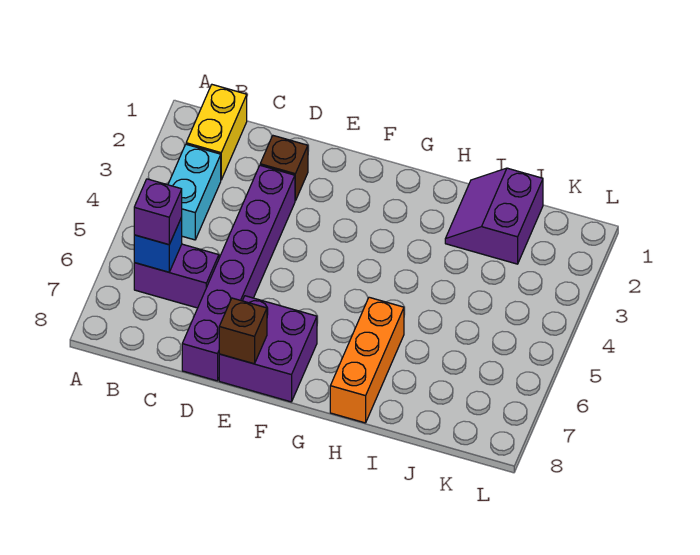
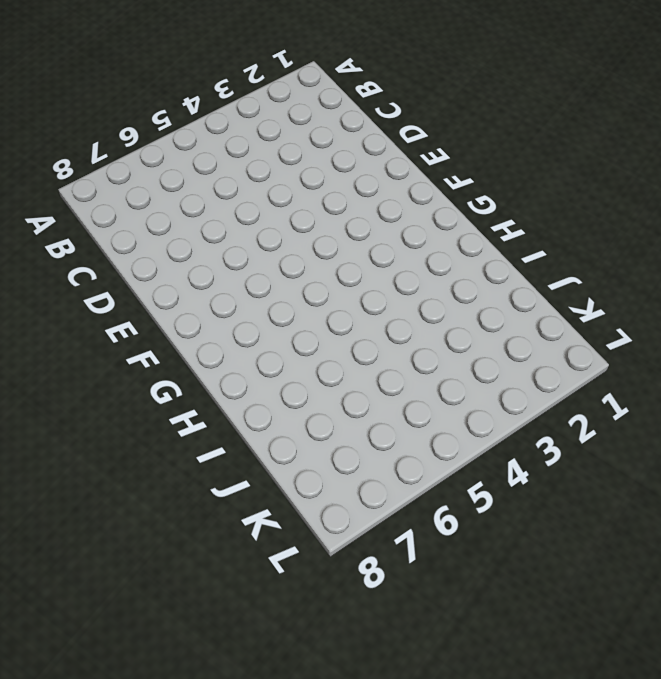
none -> yellow 1x2 brick [186,85,247,180]
none -> cyan 1x2 brick [168,144,221,240]

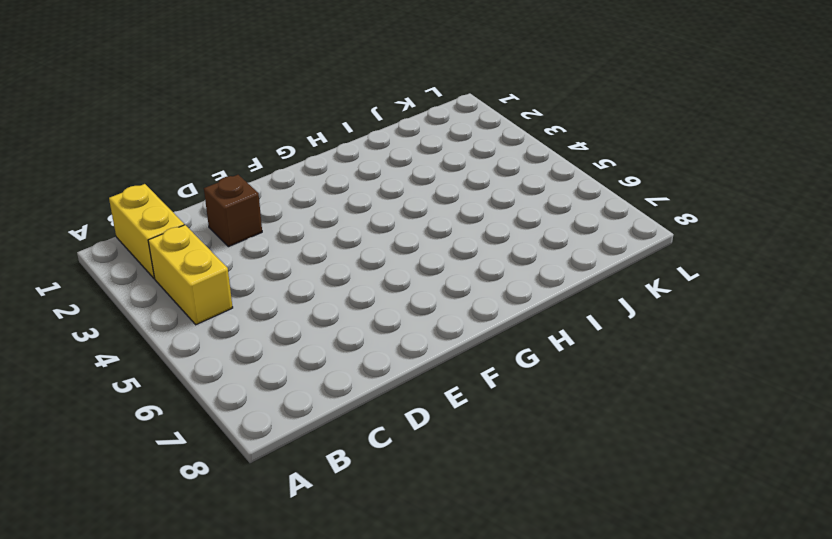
yellow 1x2 brick [148,225,233,325] -> cyan 1x2 brick [168,144,221,240]
none -> purple 1x2 brick [134,244,219,308]
none -> purple 1x6 brick [182,165,295,381]

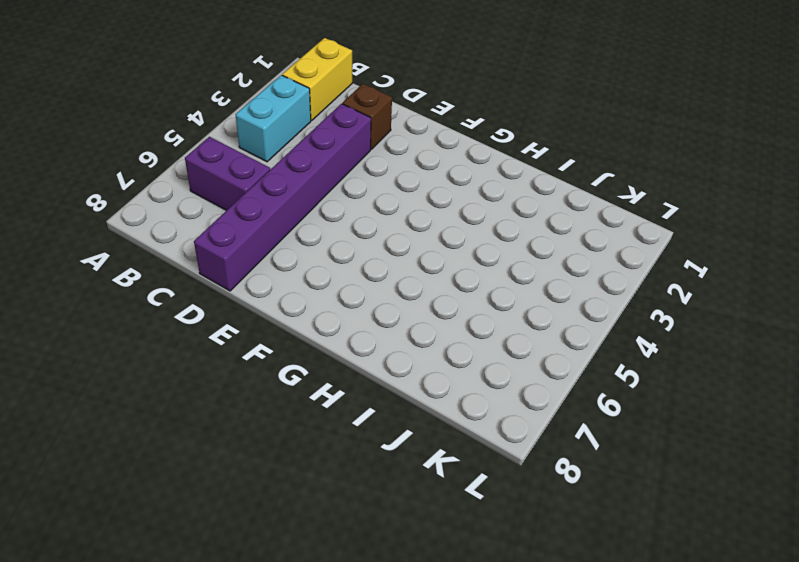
none -> purple 2x2 brick [219,296,317,402]
none -> orange 1x3 brick [330,297,404,423]

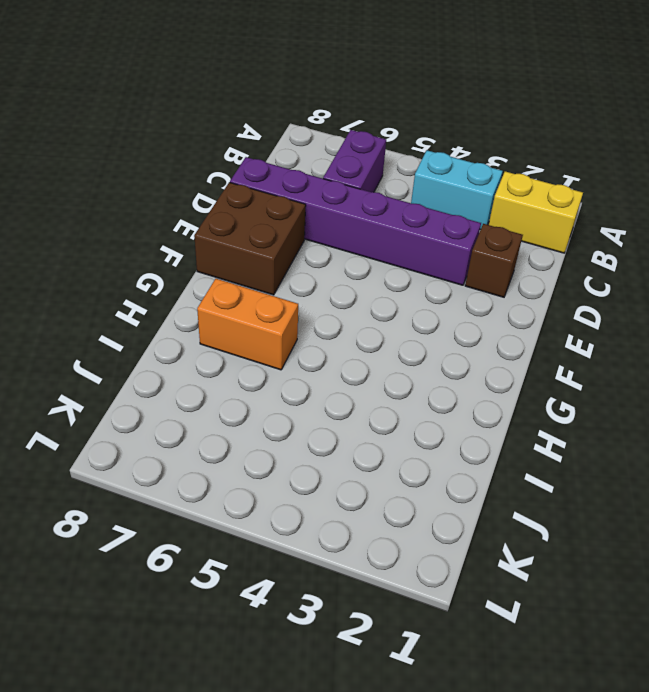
brown 2x2 brick [194,182,306,295] -> purple 2x2 brick [219,296,317,402]
orange 1x2 brick [197,279,298,370] -> orange 1x3 brick [330,297,404,423]
none -> purple 2x2 slope [445,168,543,264]
none -> blue 1x1 brick [134,218,182,272]

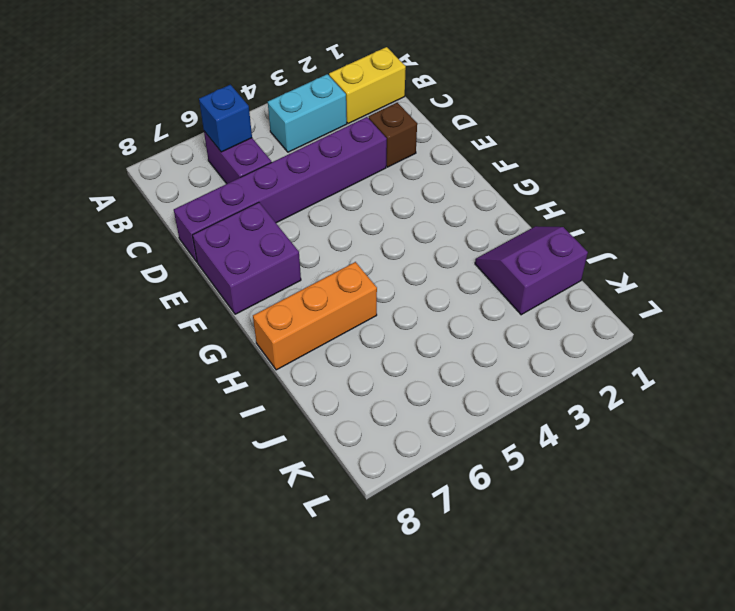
none -> brown 1x1 brick [219,298,267,364]
none -> purple 1x1 brick [134,179,182,245]

